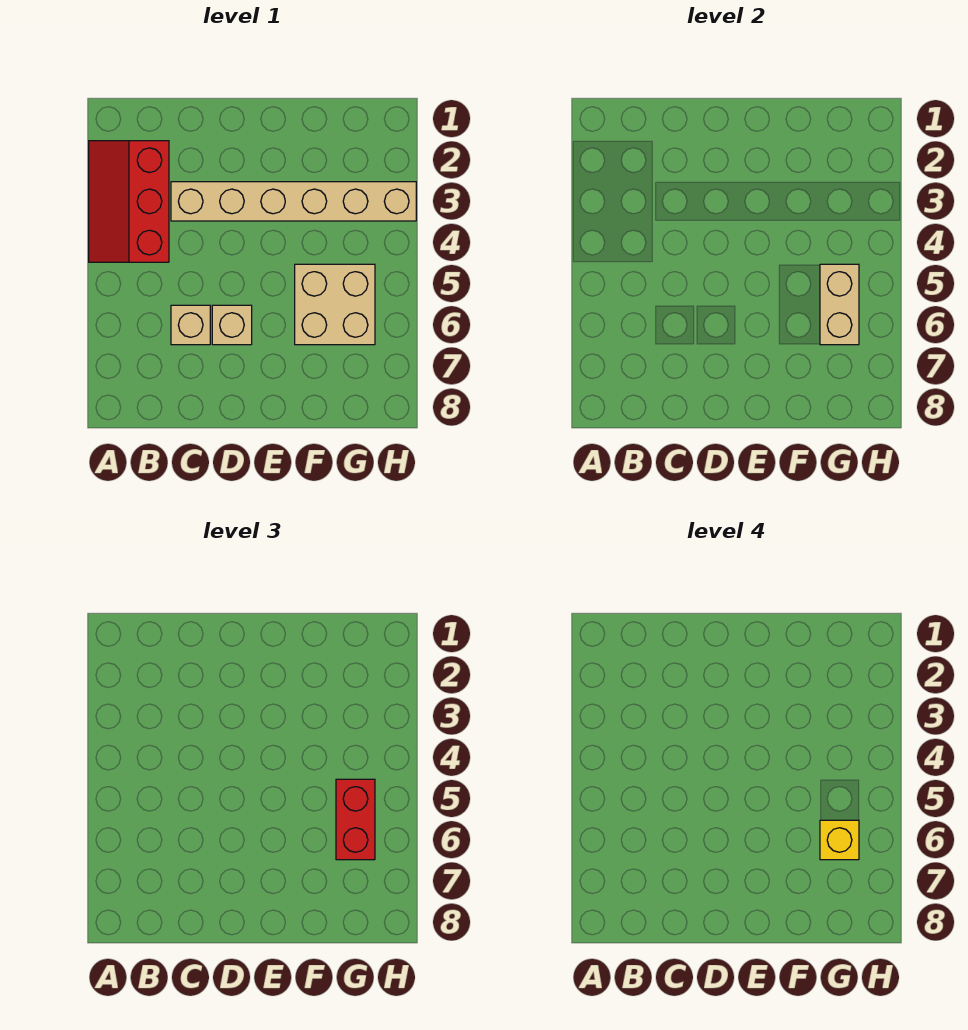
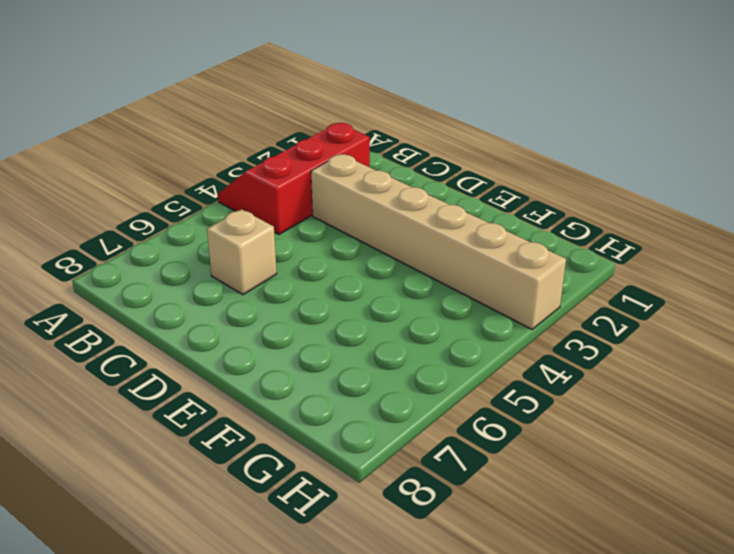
none -> tan 1x1 brick [212,305,252,345]
none -> tan 2x2 brick [295,264,375,345]

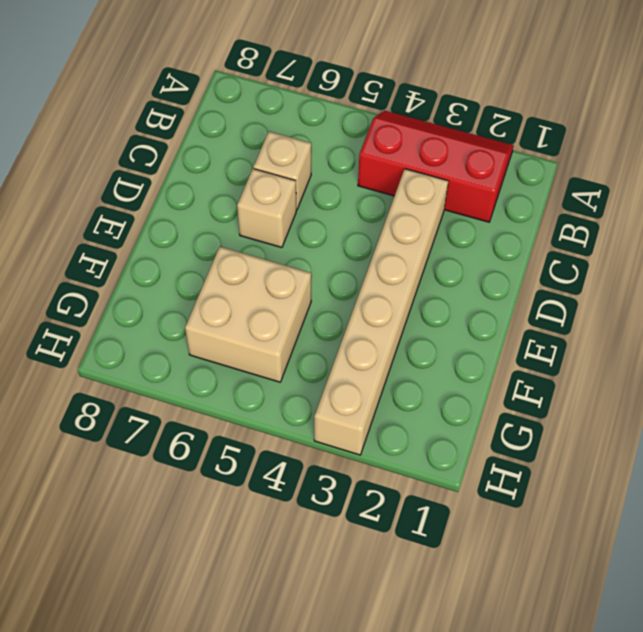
none -> tan 1x2 brick [820,264,859,345]
none -> red 1x2 brick [336,779,375,860]

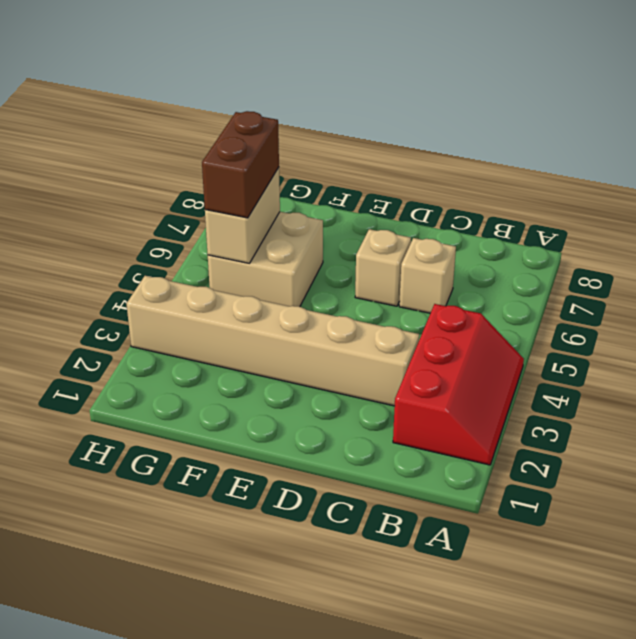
brown 1x2 brick [202,111,279,218] -> red 1x2 brick [336,779,375,860]
none -> yellow 1x1 brick [820,820,859,860]

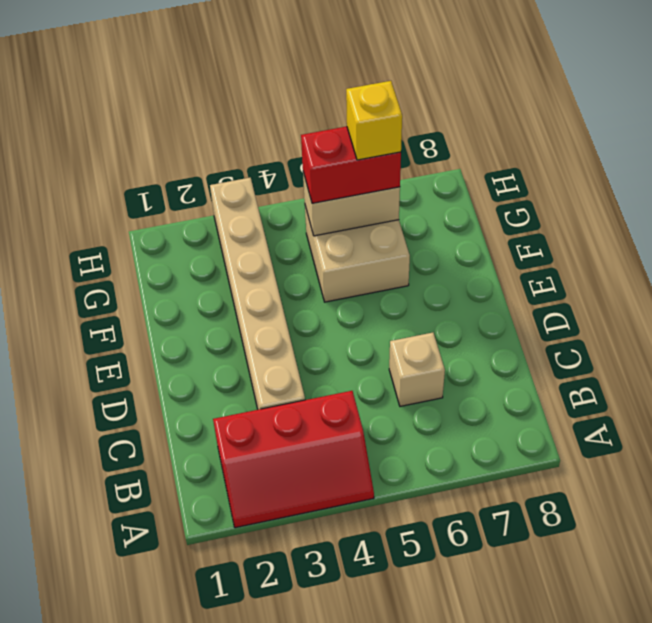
none -> tan 1x1 brick [212,305,252,345]

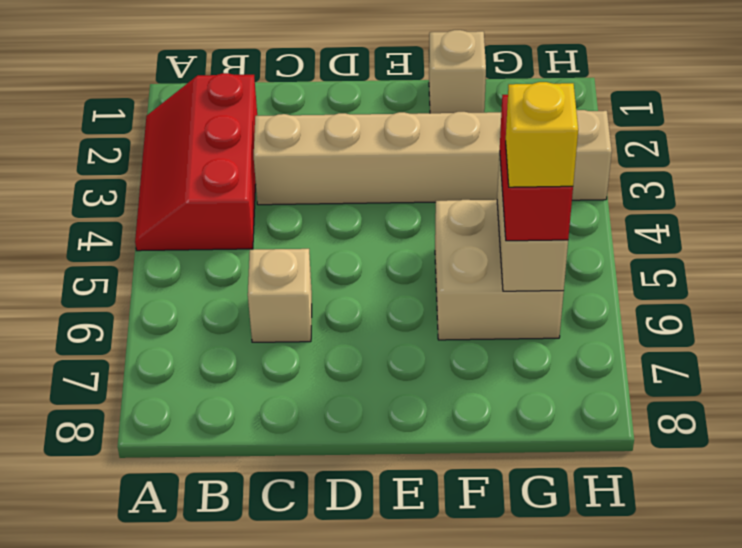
tan 1x1 brick [429,30,486,113] -> tan 1x1 brick moved to [212,305,252,345]

